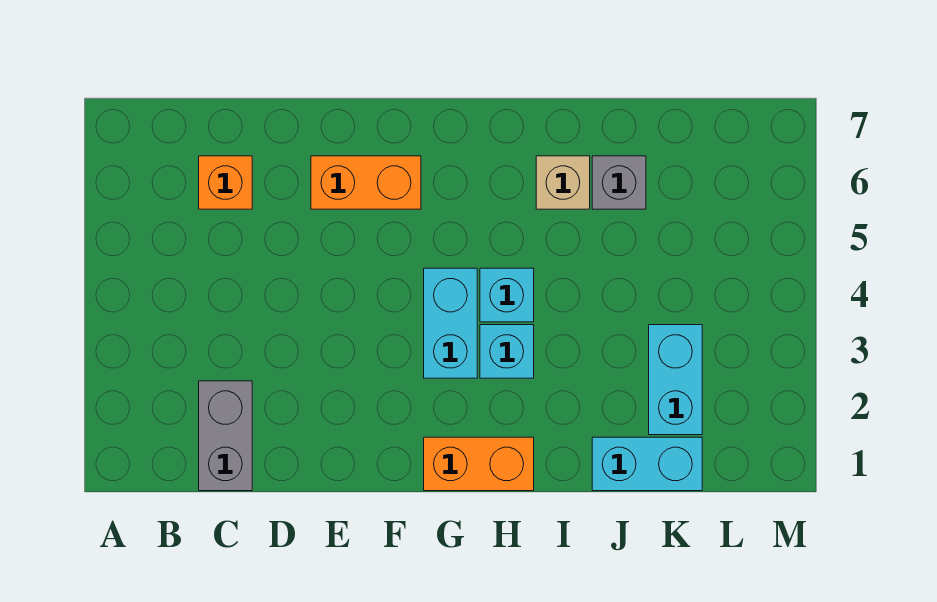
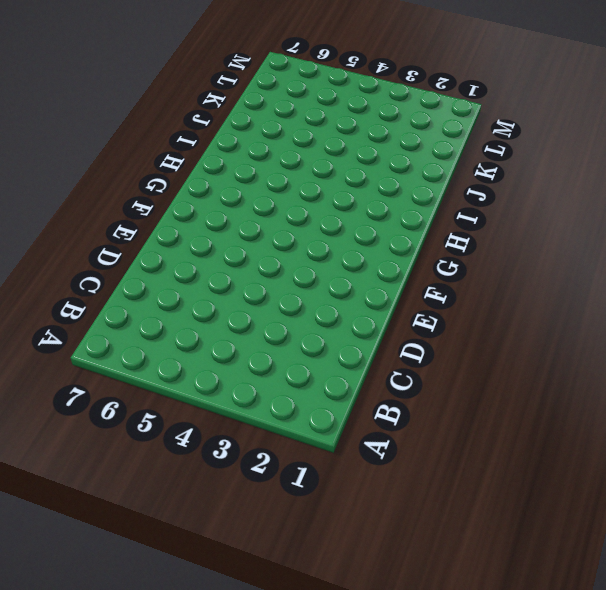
none -> grey 1x2 brick [199,381,252,491]
none -> orange 1x1 brick [199,156,252,209]

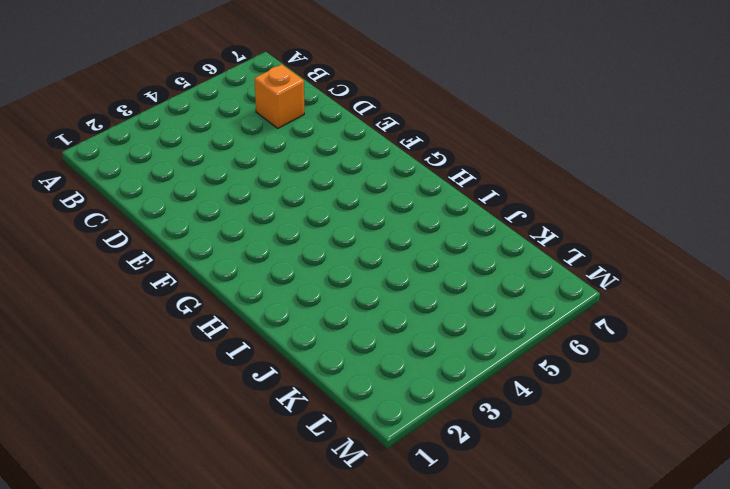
none -> grey 1x2 brick [199,381,252,491]
none -> orange 1x2 brick [311,156,421,209]

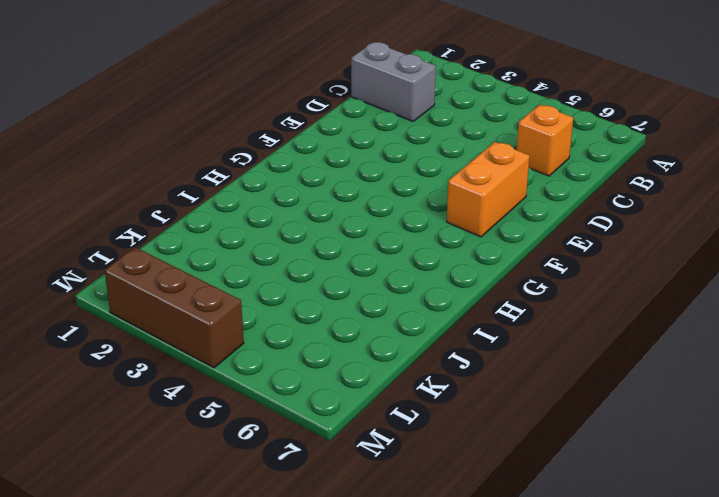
brown 1x3 brick [105,247,244,368] -> none
none -> orange 1x2 brick [424,437,534,491]
none -> cyan 1x2 brick [424,268,477,378]

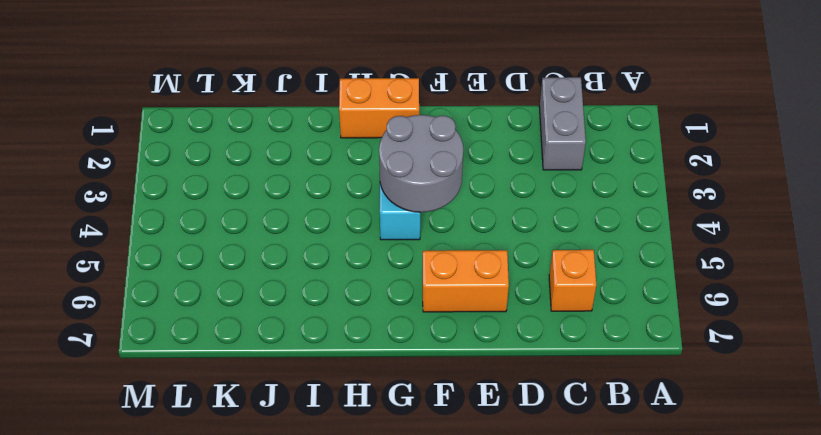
grey 2x2 round brick [379,115,463,212] -> none
none -> cyan 1x1 brick [480,325,534,378]
none -> cyan 1x1 brick [480,268,534,322]

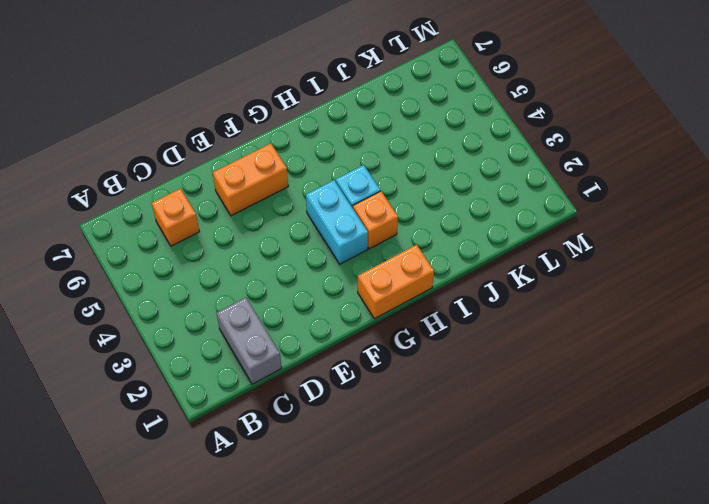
orange 1x1 brick [353,191,398,249] -> cyan 1x1 brick [480,325,534,378]
none -> tan 1x1 brick [536,156,590,209]
none -> cyan 1x2 brick [592,437,702,491]

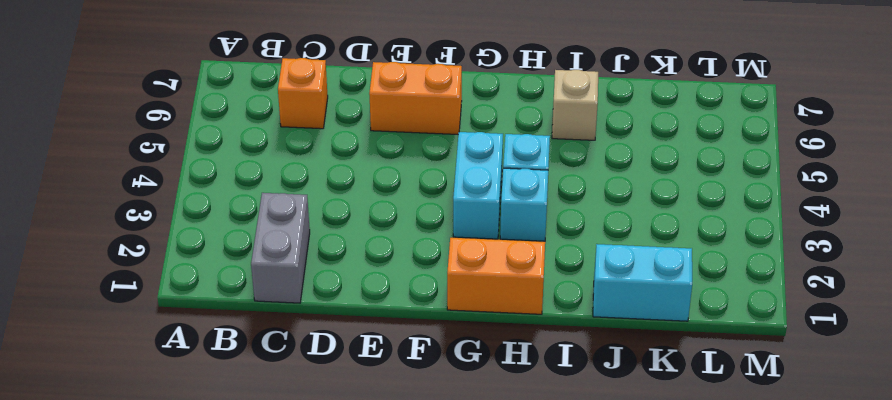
none -> grey 1x1 brick [592,156,646,209]
none -> cyan 1x2 brick [649,325,702,435]

